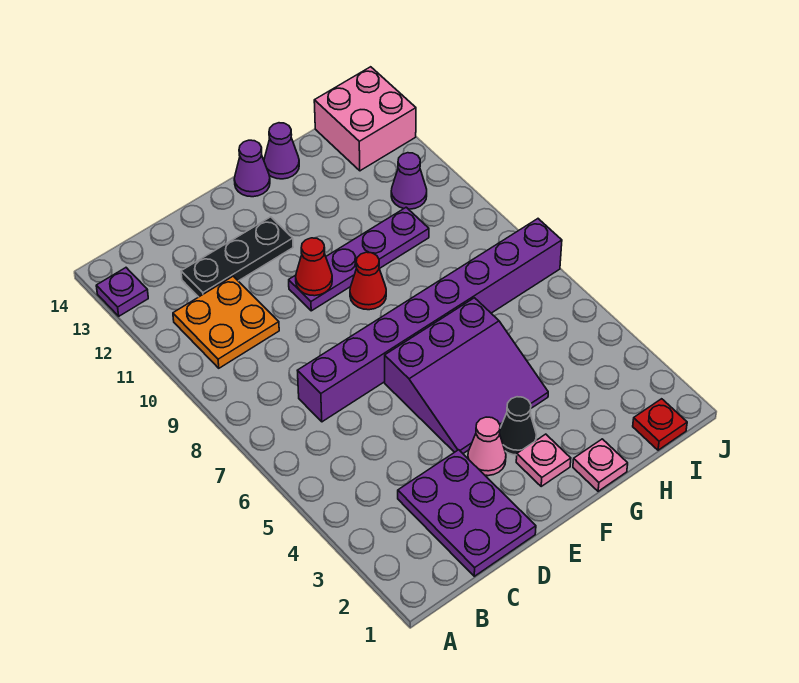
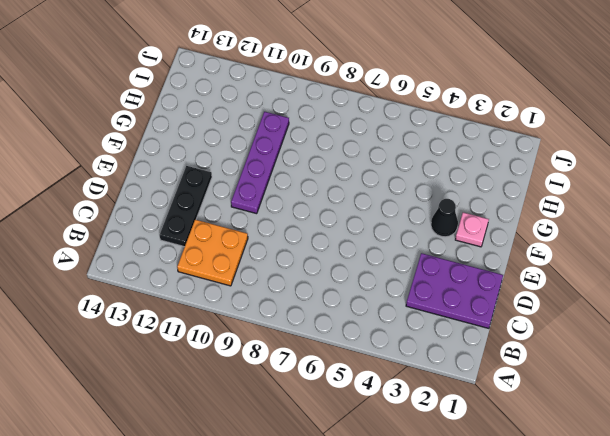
none -> purple 1x1 plate [96,268,148,316]
none -> purple 1x8 brick [297,219,562,422]
none -> pink 1x1 cone [468,417,506,476]

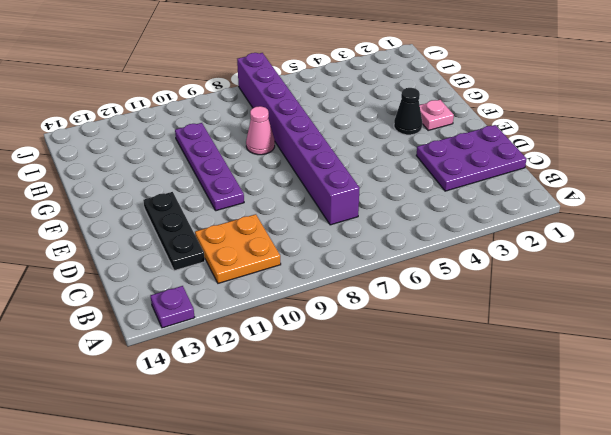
pink 1x1 cone [246,106,275,155] -> pink 1x1 cone moved to [468,417,506,476]
none -> purple 3x3 slope [385,298,548,453]
none -> red 1x1 cone [350,252,386,310]
none -> purple 1x1 cone [234,140,270,197]

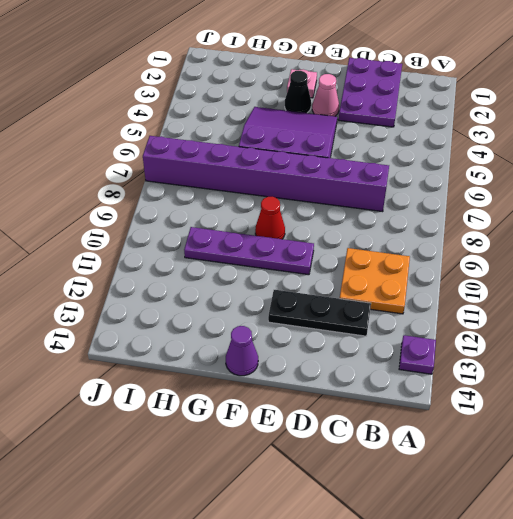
none -> pink 1x1 plate [573,439,628,491]
none -> purple 1x1 cone [264,123,299,179]
none -> red 1x1 plate [633,399,687,450]

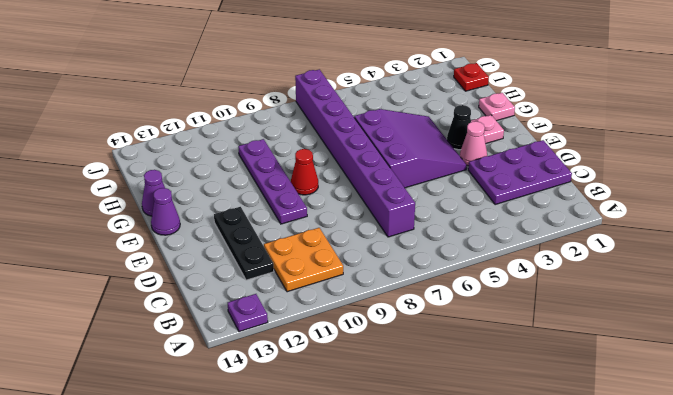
none -> purple 1x1 cone [391,153,427,209]
none -> pink 2x2 brick [314,67,416,171]
none -> red 1x1 cone [296,238,332,296]

